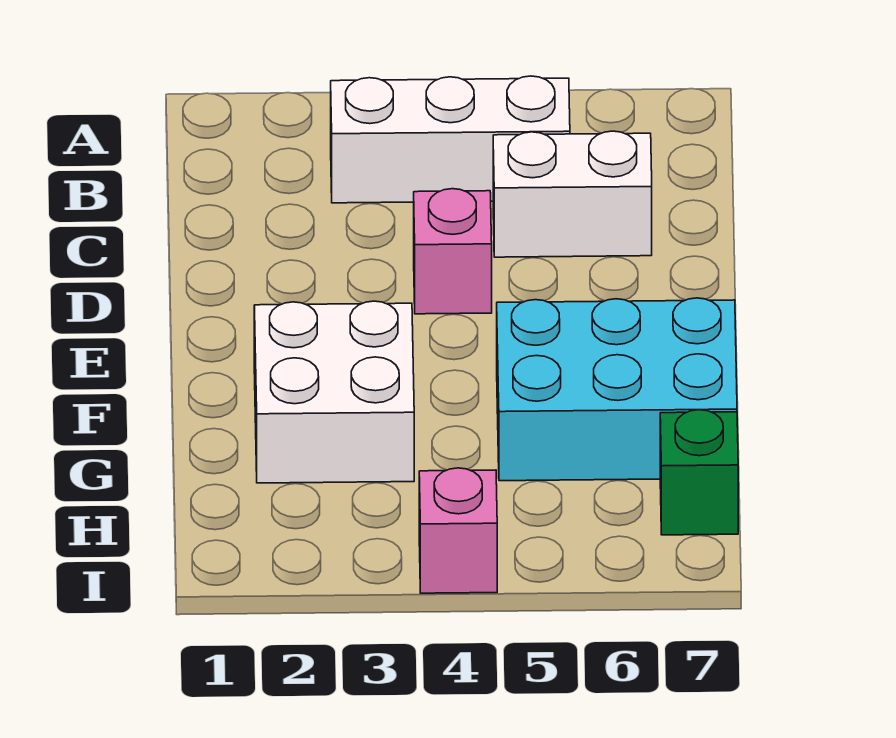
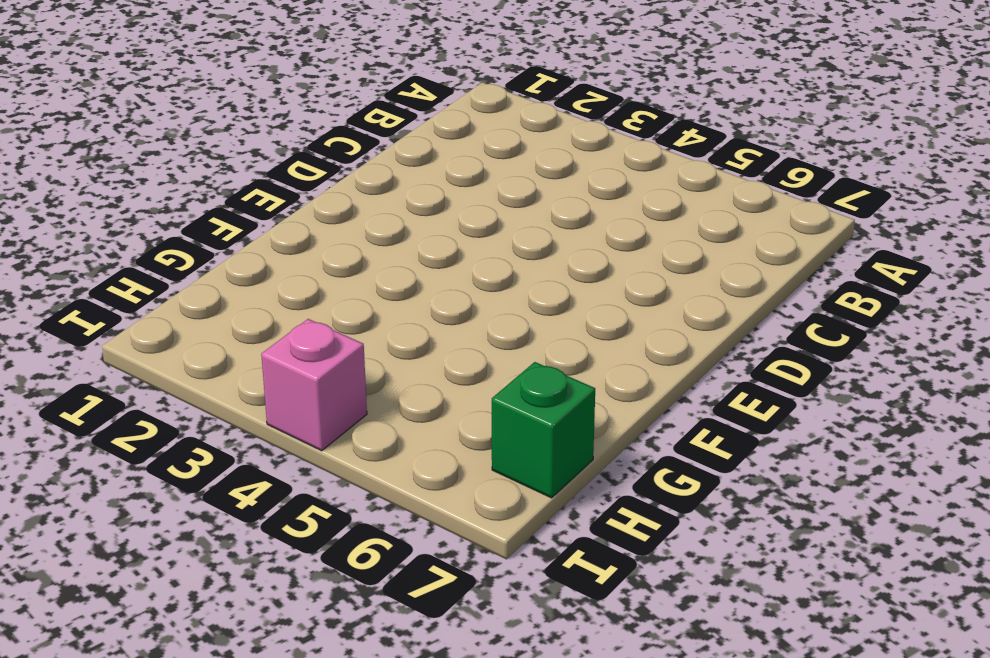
none -> white 1x3 brick [331,76,570,203]
none -> white 1x2 brick [493,131,652,257]

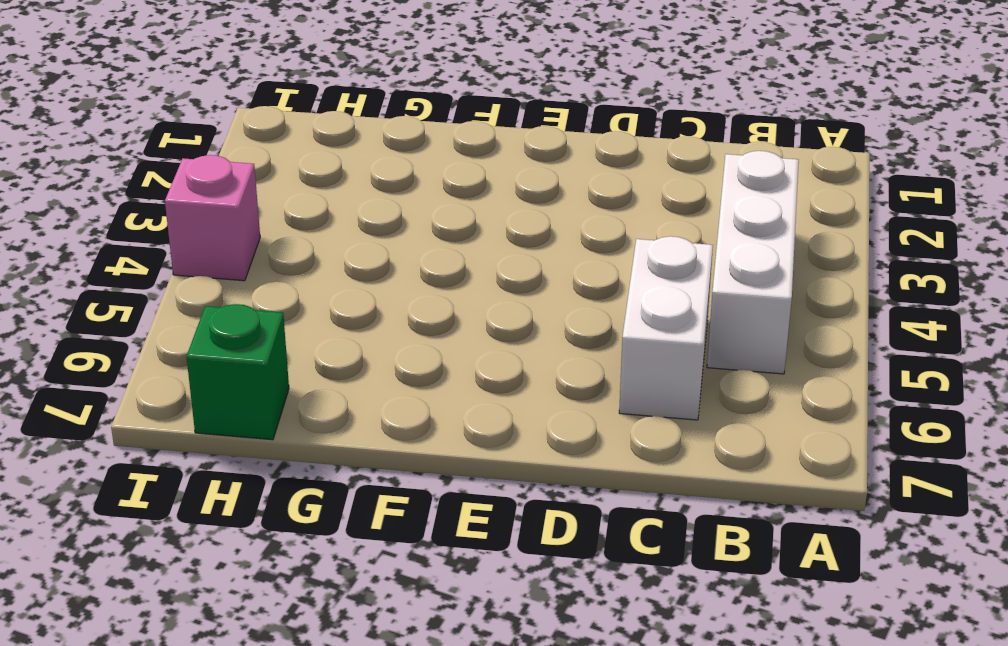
none -> pink 1x1 brick [414,189,492,314]
none -> white 2x2 brick [254,301,414,483]

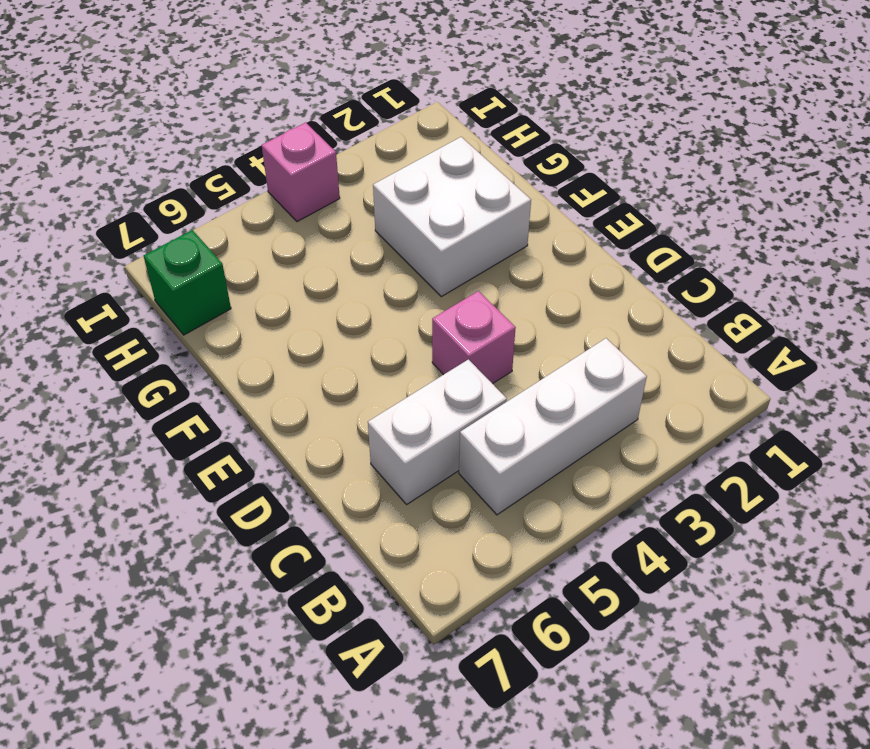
none -> cyan 2x3 brick [497,298,737,481]

